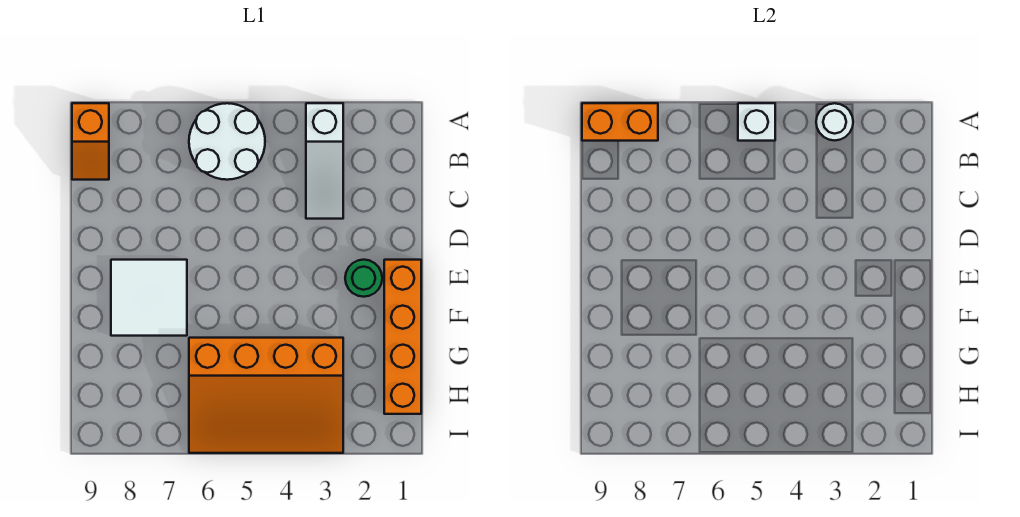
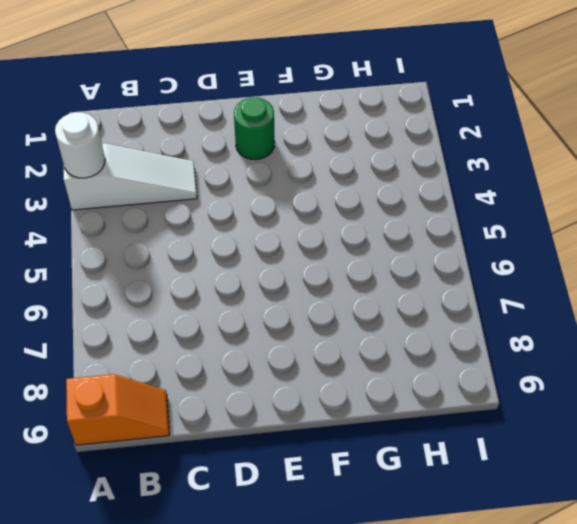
none -> white 2x2 round brick [189,103,265,180]
none -> orange 1x4 brick [384,260,421,414]

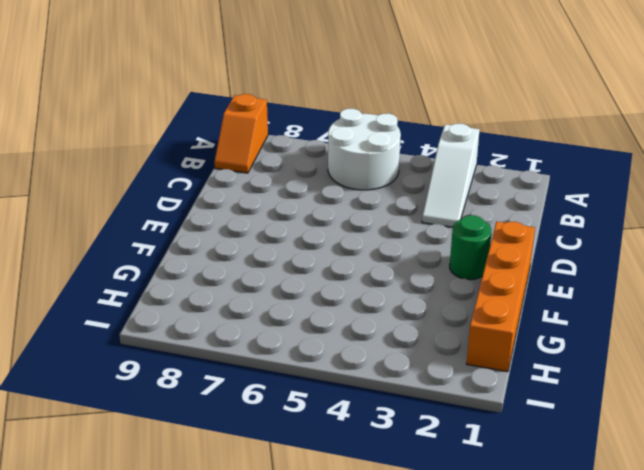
none -> white 2x2 tile [111,260,187,336]
none -> orange 3x4 slope [189,338,343,453]

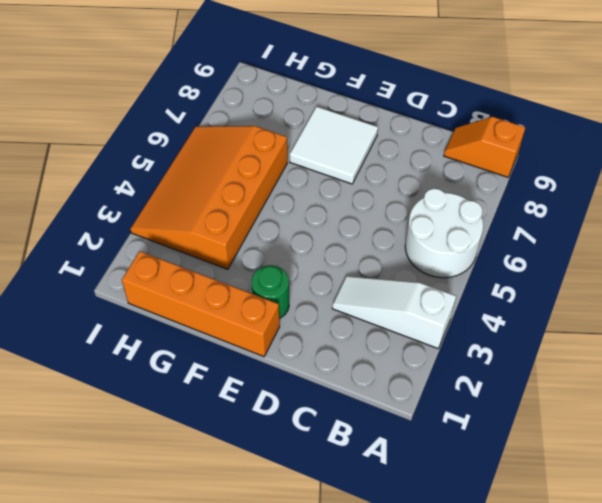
none -> white 1x1 round brick [816,103,853,141]
none -> white 1x1 brick [738,103,775,141]

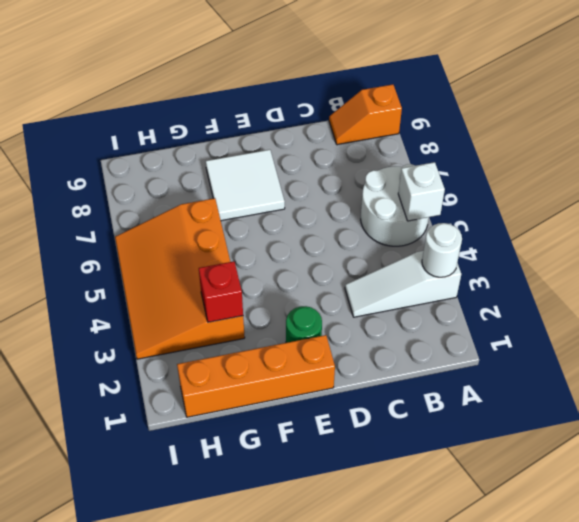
red 1x1 brick [199,261,243,322] -> none
none -> orange 1x2 brick [582,103,658,141]

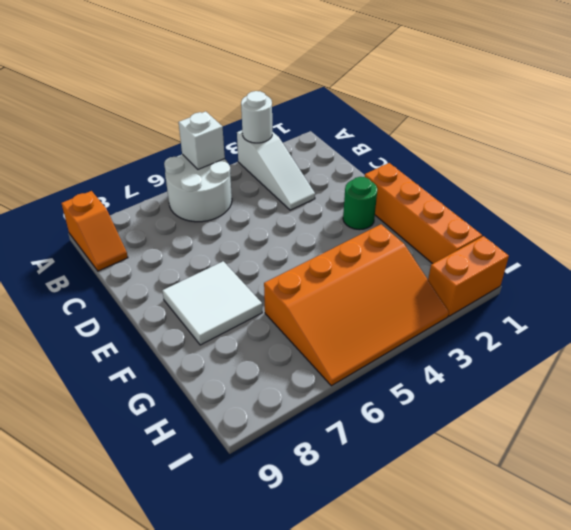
orange 1x2 brick [428,236,509,316] -> orange 1x2 brick moved to [582,103,658,141]

